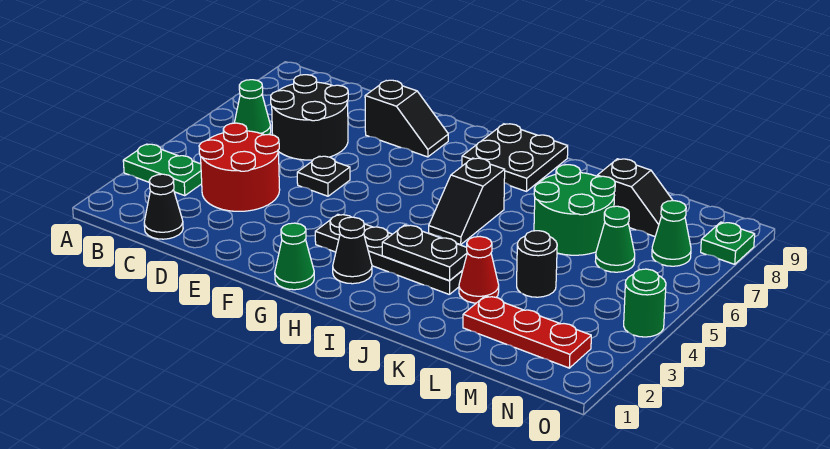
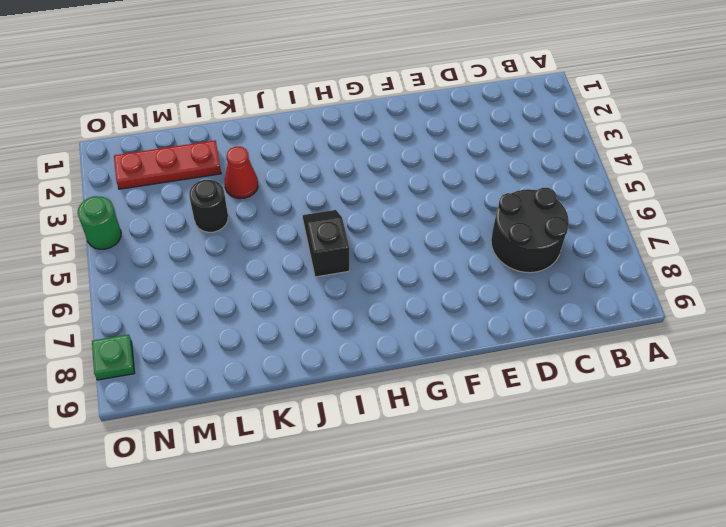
none -> green 1x2 plate [123,144,202,196]
none -> green 1x1 cone [234,80,271,135]
none -> black 1x1 cone [144,174,183,239]

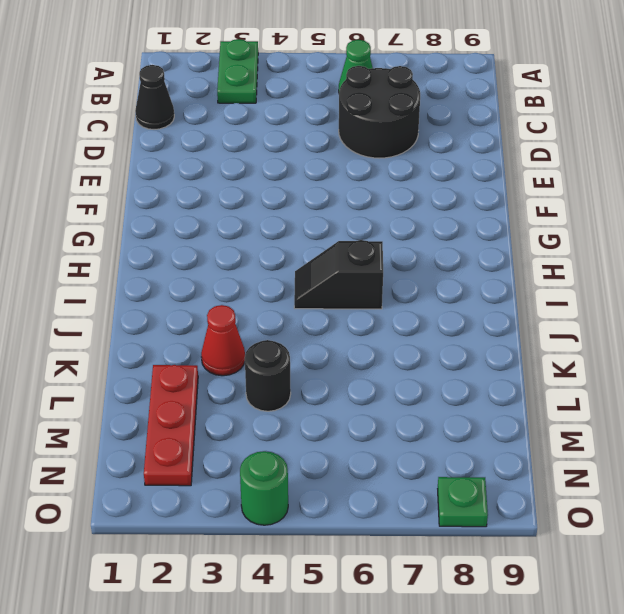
none -> red 2x2 round brick [199,123,280,211]
none -> black 1x1 plate [297,156,350,196]
none -> black 1x2 slope [365,80,448,157]

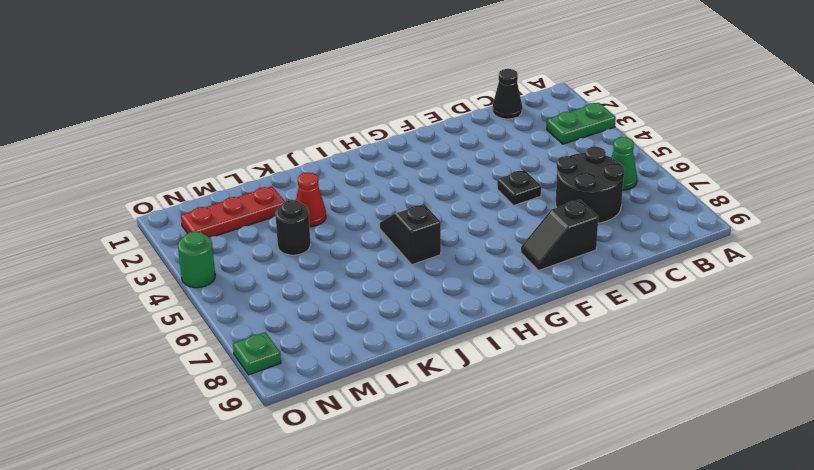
none -> red 2x2 round brick [199,123,280,211]
none -> green 1x1 cone [275,223,314,290]
none -> black 1x4 plate [315,214,463,295]

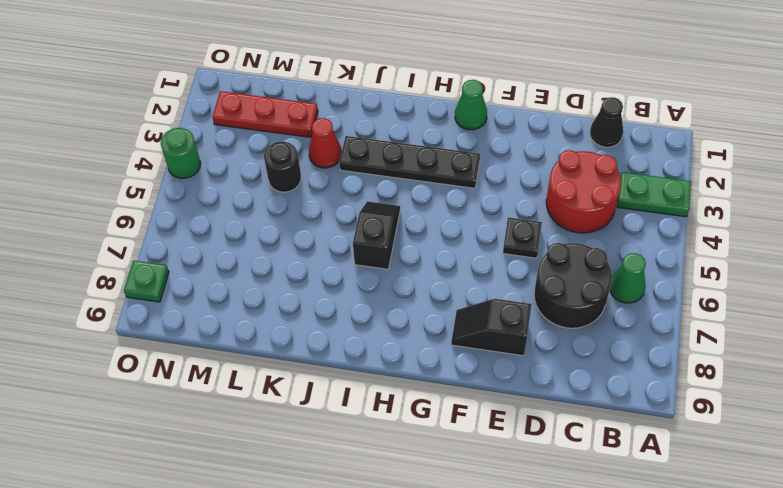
none -> black 1x1 cone [333,217,372,284]
none -> black 2x2 plate [462,124,568,191]
none -> green 2x2 round brick [534,165,615,255]

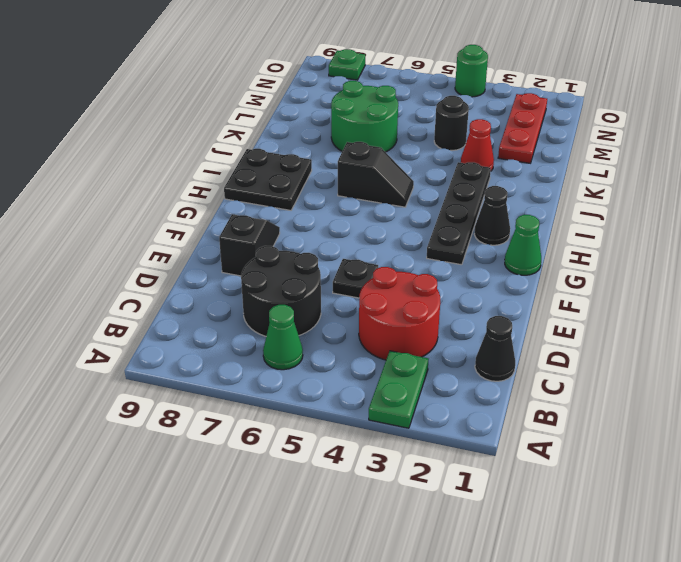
none -> black 1x2 slope [597,159,673,236]
none -> green 1x1 cone [595,206,635,272]
none -> green 1x1 cone [652,201,691,266]

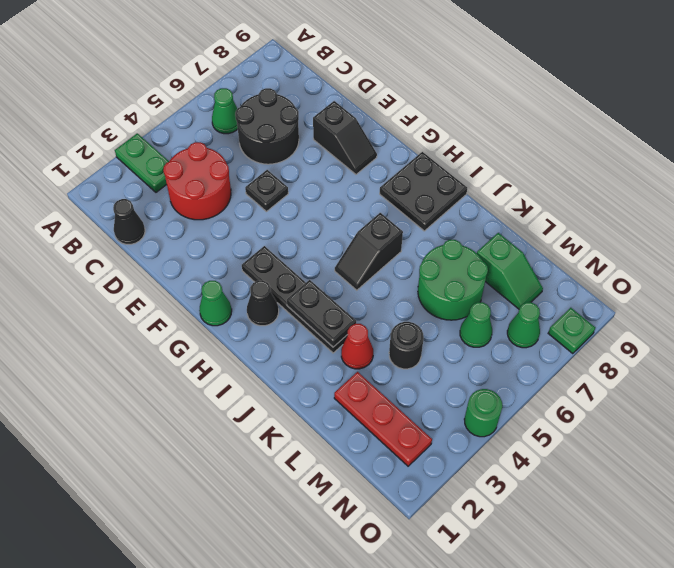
green 1x2 slope [477,233,543,309] -> black 1x2 slope [597,159,673,236]

